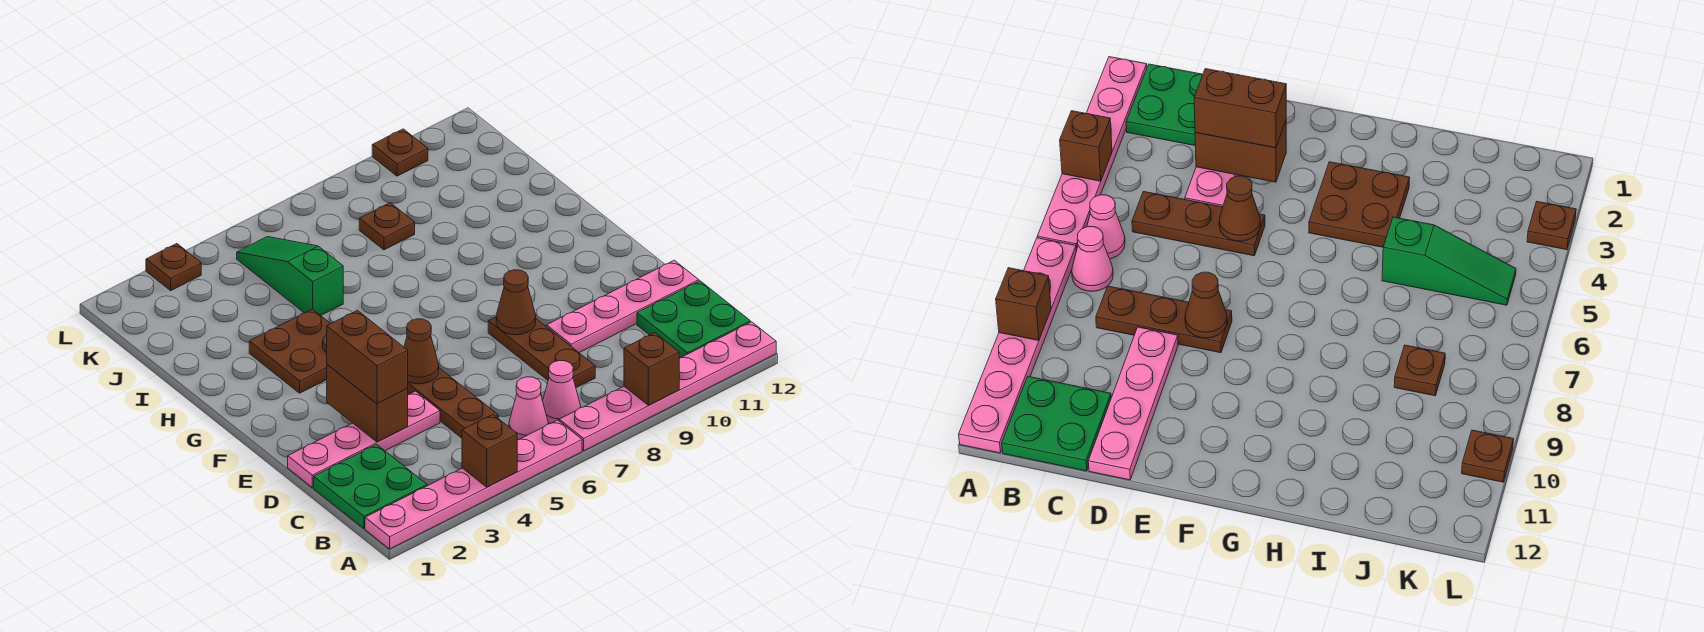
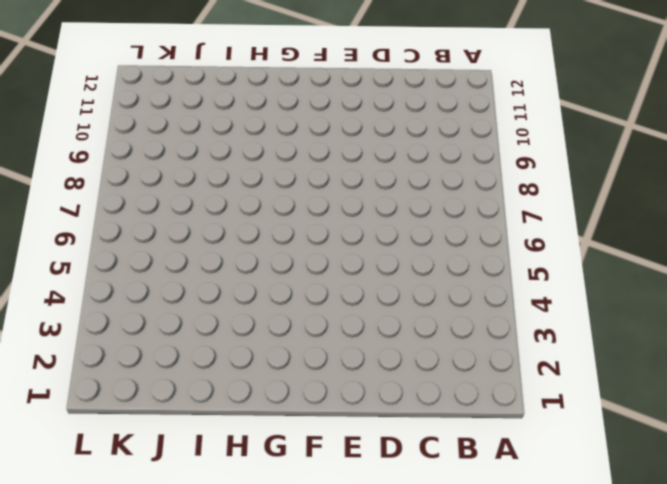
none -> pink 1x6 plate [365,420,582,549]
none -> pink 1x6 plate [559,322,776,451]
none -> green 2x2 plate [314,444,427,528]

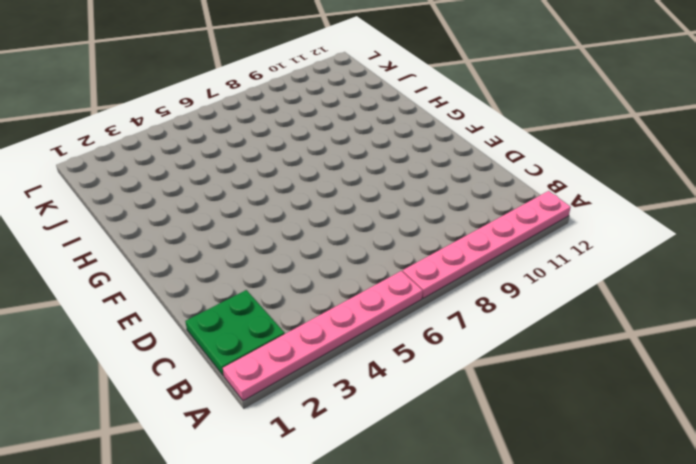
none -> pink 1x1 cone [509,377,548,440]
none -> pink 1x1 cone [543,360,581,424]
none -> green 2x2 plate [637,281,750,358]

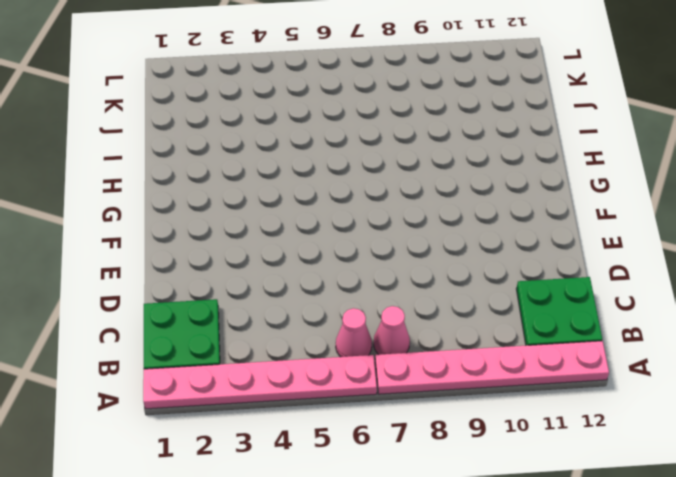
none -> brown 1x3 plate [407,368,498,438]
none -> brown 1x3 plate [488,317,595,388]
none -> pink 1x4 plate [288,391,440,487]

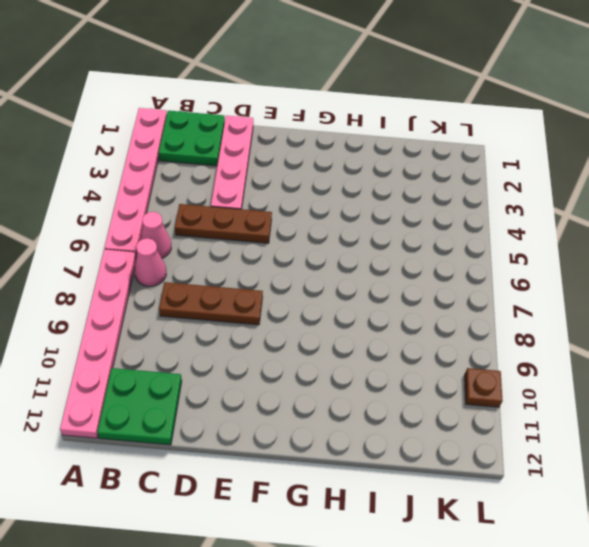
none -> pink 1x4 plate [546,260,699,353]
none -> brown 2x2 plate [249,309,330,393]
none -> green 1x3 slope [237,237,343,316]

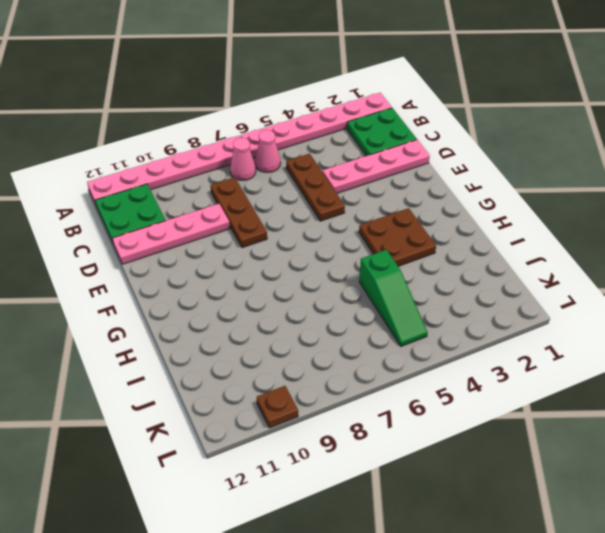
none -> brown 1x1 plate [359,203,415,250]
none -> brown 1x1 plate [146,244,201,290]
none -> brown 1x1 brick [462,414,517,487]

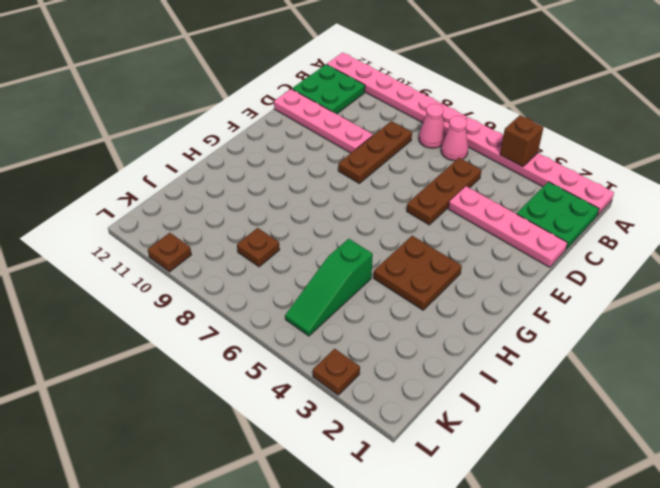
none -> brown 1x1 brick [624,333,679,405]
none -> brown 1x2 brick [327,364,408,442]
none -> brown 1x1 cone [404,319,439,384]

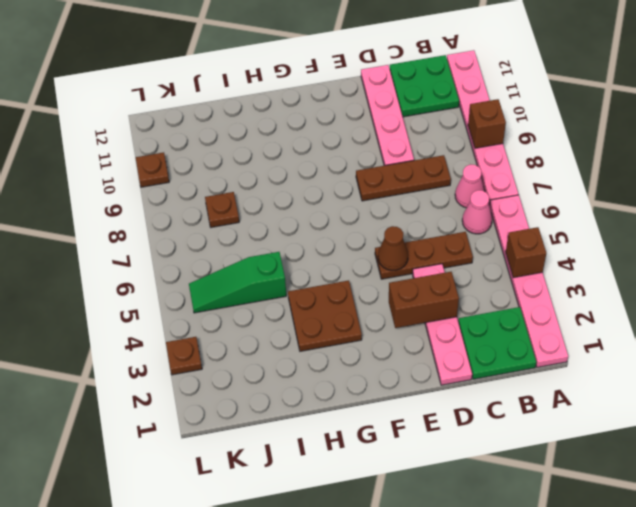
none -> brown 1x1 cone [496,270,536,335]
none -> brown 1x2 brick [327,310,408,404]

